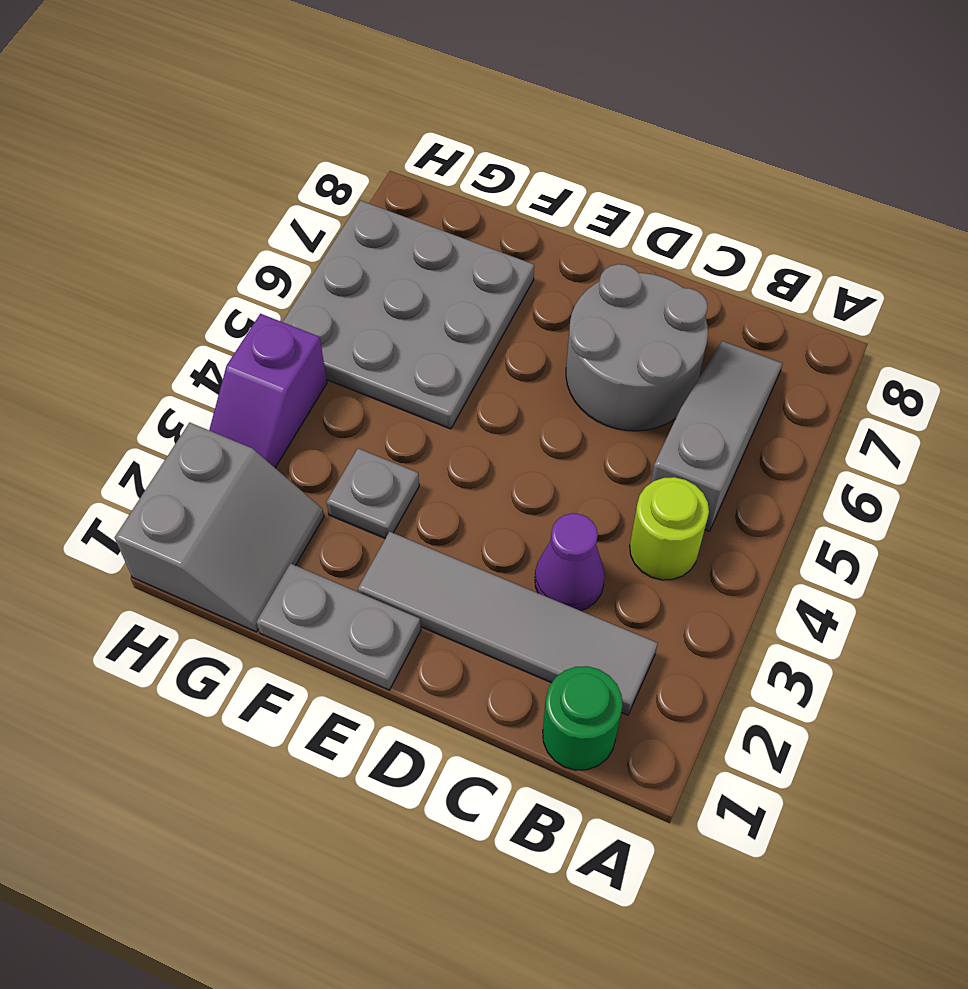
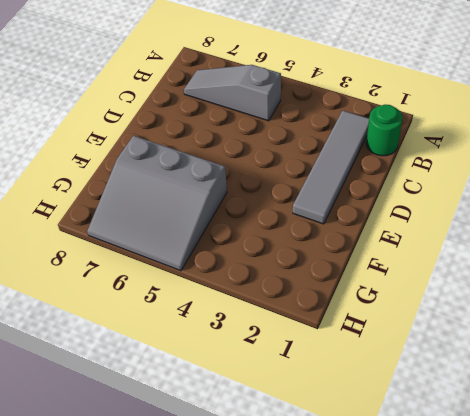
grey 3x3 slope [87,136,227,271] -> grey 3x3 plate [283,201,534,429]
none -> lime 1x1 round brick [630,477,709,580]
none -> purple 1x1 cone [535,513,605,611]

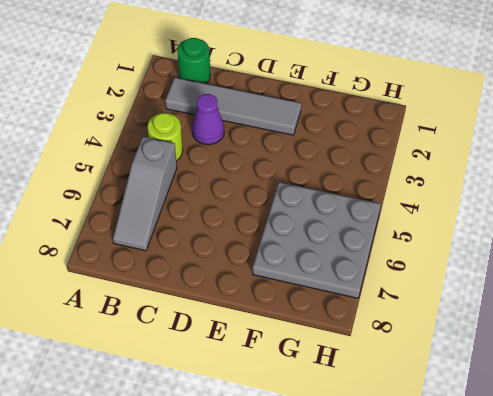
none -> grey 2x2 round brick [566,264,708,431]
none -> grey 1x2 plate [256,564,421,690]

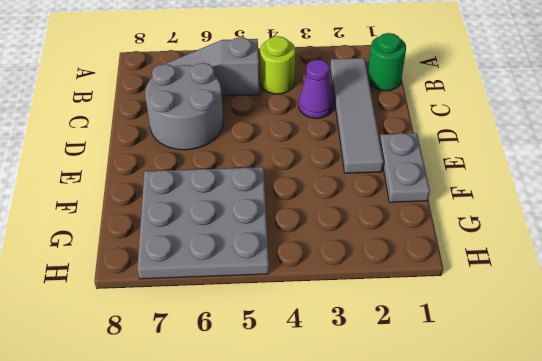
none -> grey 1x1 plate [326,448,419,538]
none -> grey 2x2 slope [114,423,324,632]

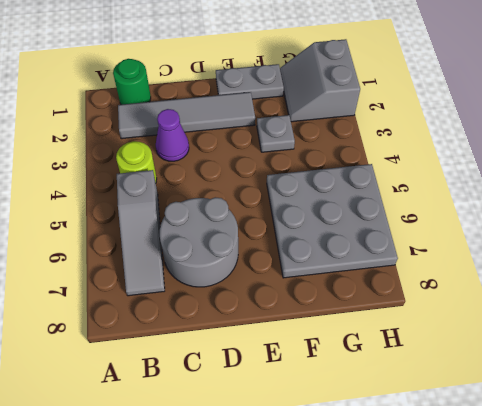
none -> purple 1x2 slope [209,314,327,468]

